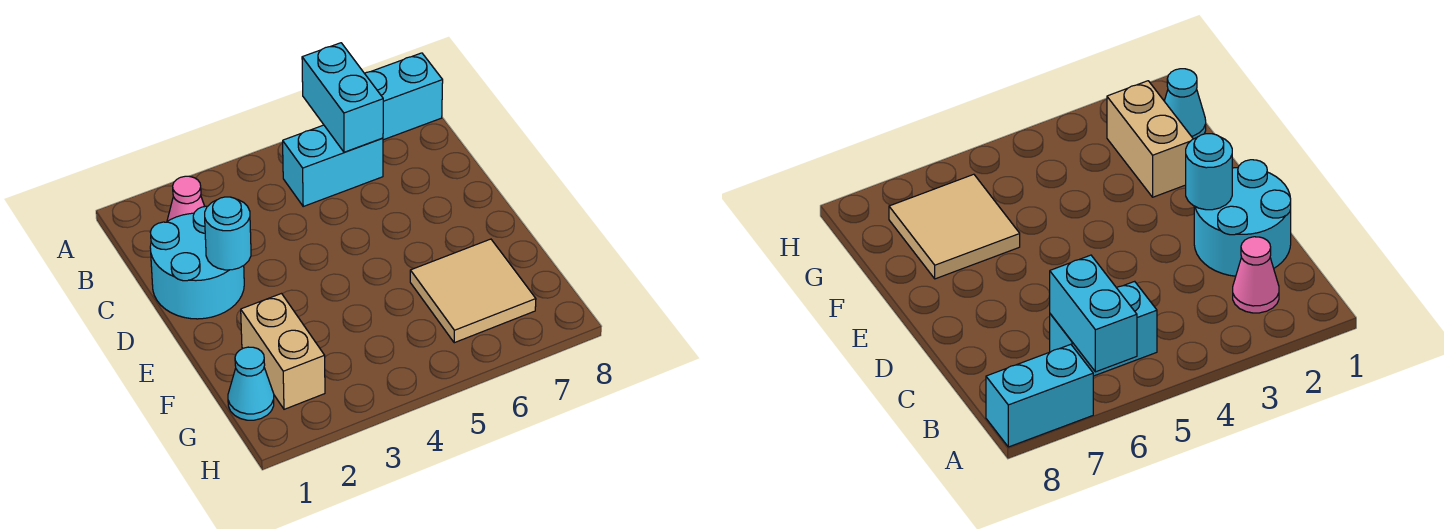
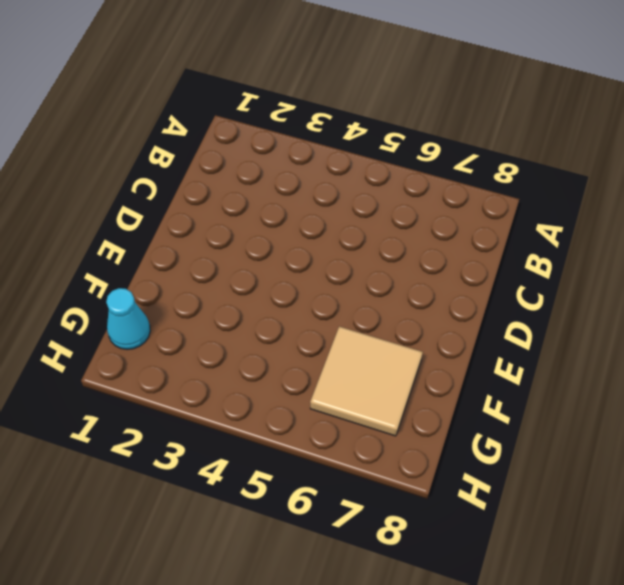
none -> cyan 1x2 brick [365,53,443,140]
none -> pink 1x1 cone [167,176,205,221]

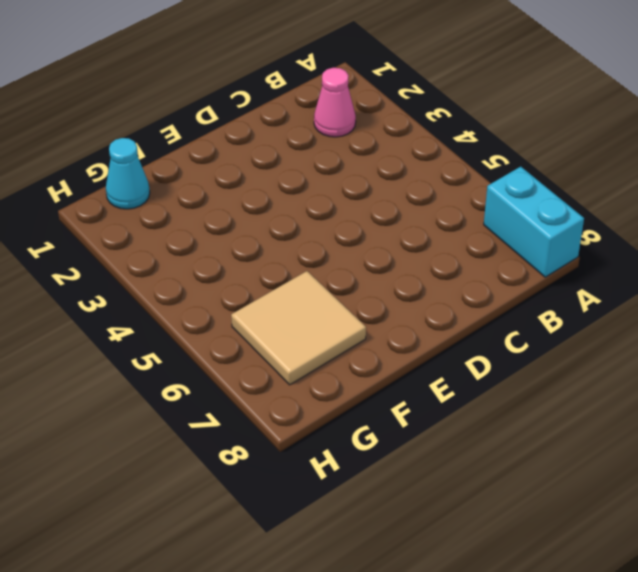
none -> cyan 1x2 brick [283,125,383,206]
none -> cyan 2x2 round brick [150,206,244,319]

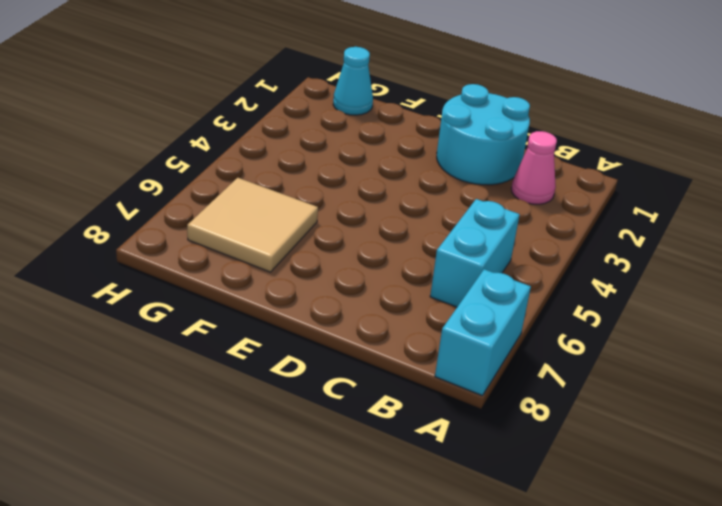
none -> tan 1x2 brick [241,294,325,409]
none -> cyan 1x2 brick [302,43,383,152]

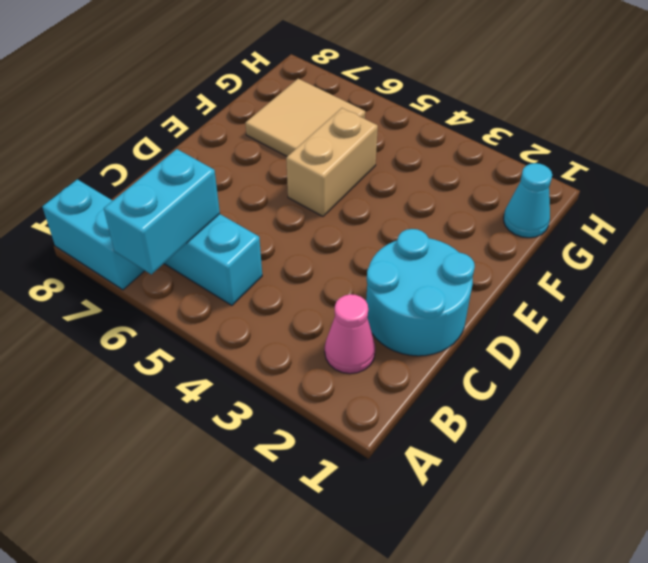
tan 1x2 brick [286,108,378,216] -> tan 1x2 brick moved to [241,294,325,409]
none -> cyan 1x1 round brick [205,197,251,270]

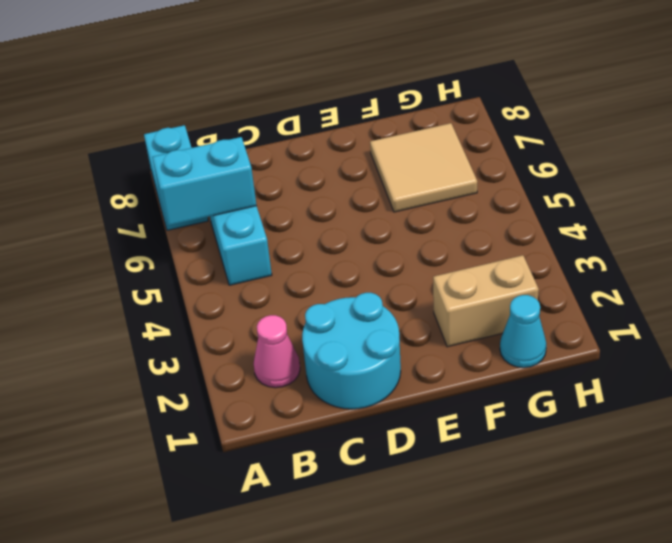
none -> cyan 1x1 round brick [205,197,251,270]

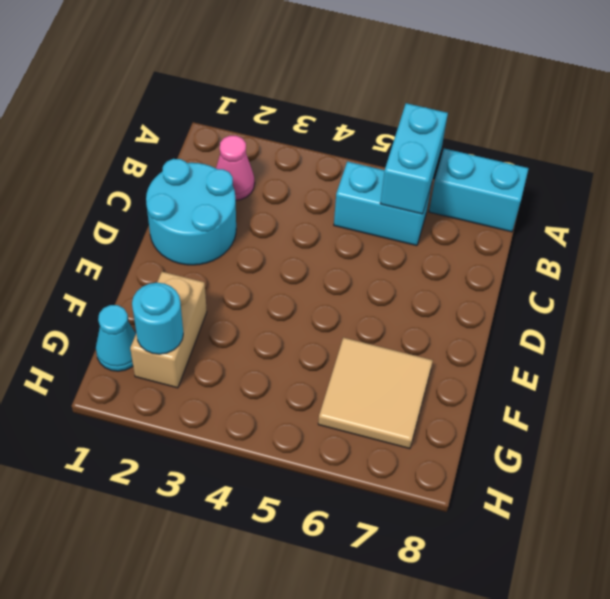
cyan 1x1 round brick [132,283,183,354] -> cyan 1x1 round brick moved to [205,197,251,270]

